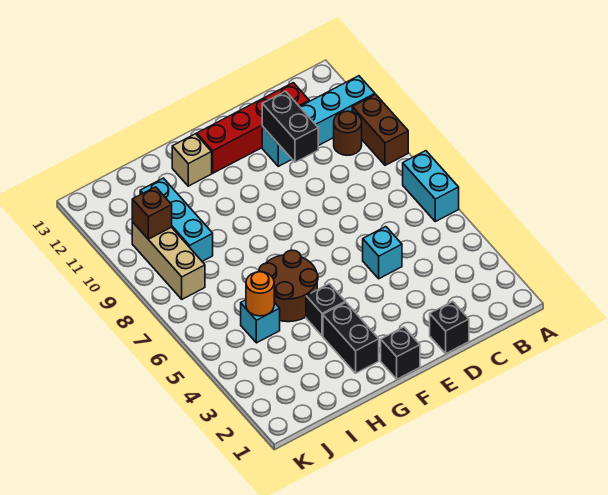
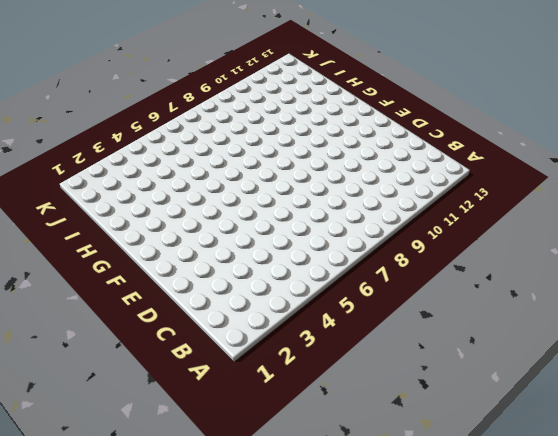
none -> cyan 1x2 brick [403,151,459,222]
none -> brown 1x2 brick [352,94,408,165]
none -> cyan 1x4 brick [262,76,375,166]

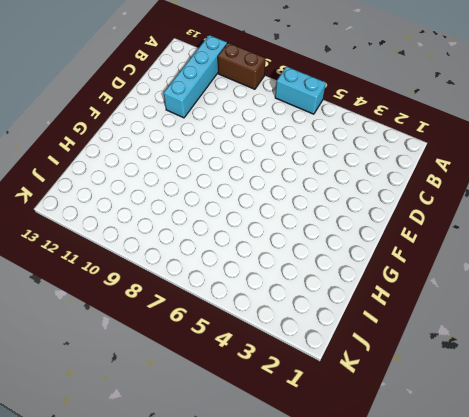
none -> brown 1x1 round brick [334,111,362,155]
none -> red 1x4 brick [197,83,309,173]
none -> black 1x1 brick [430,301,469,353]

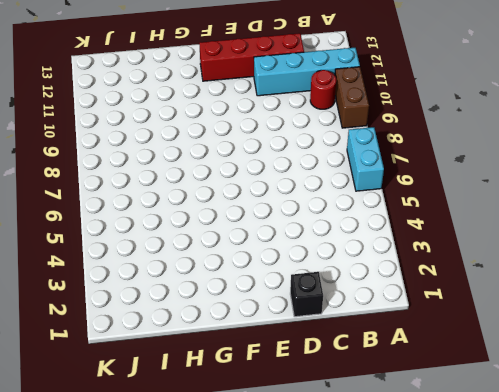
red 1x1 round brick [310,70,336,109] -> brown 1x1 round brick [334,111,362,155]
none -> cyan 1x1 brick [363,227,402,279]
none -> black 1x1 brick [381,327,420,379]
none -> black 1x2 brick [323,302,379,373]

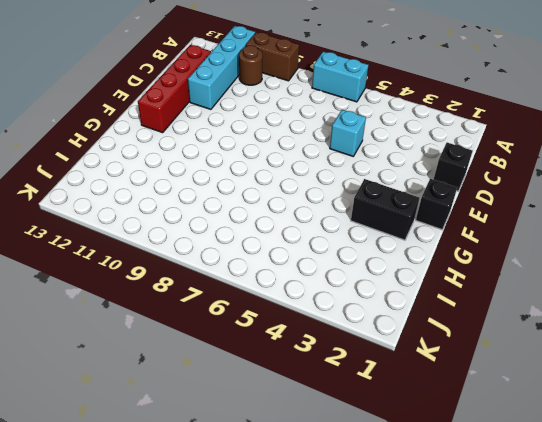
none -> black 1x1 brick [306,284,345,336]
none -> brown 2x2 round brick [259,250,318,322]
none -> tan 1x1 brick [172,134,212,186]

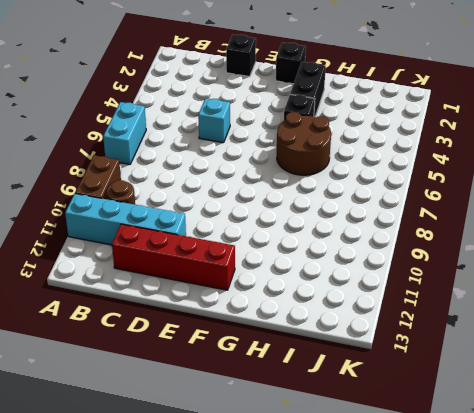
none -> tan 1x1 brick [172,134,212,186]
none -> cyan 1x1 brick [241,300,280,343]
none -> cyan 1x3 brick [140,178,213,261]

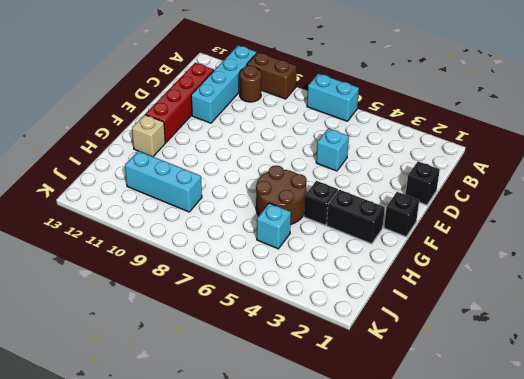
none -> tan 1x3 brick [132,222,205,299]
none -> black 1x2 brick [262,91,318,162]
none -> orange 1x1 round brick [246,272,274,316]

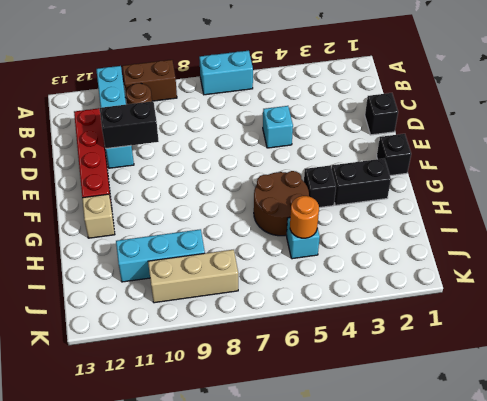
none -> brown 1x1 brick [132,187,172,239]

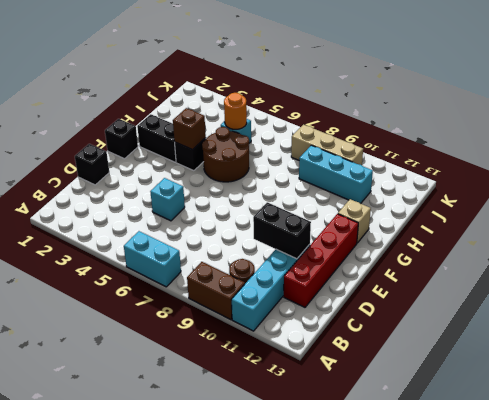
brown 1x1 brick [173,108,206,150] -> brown 1x1 brick moved to [132,187,172,239]

